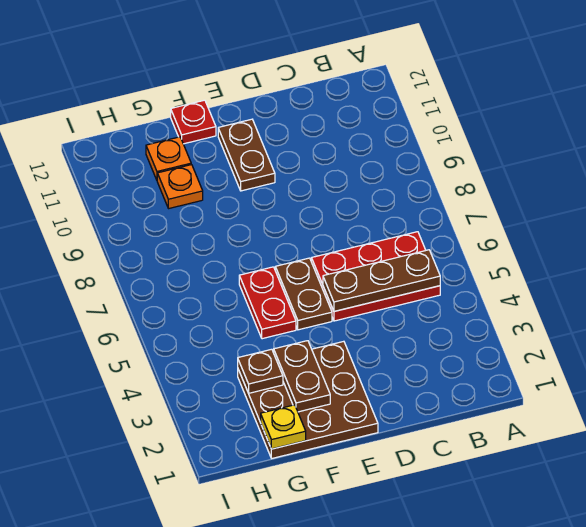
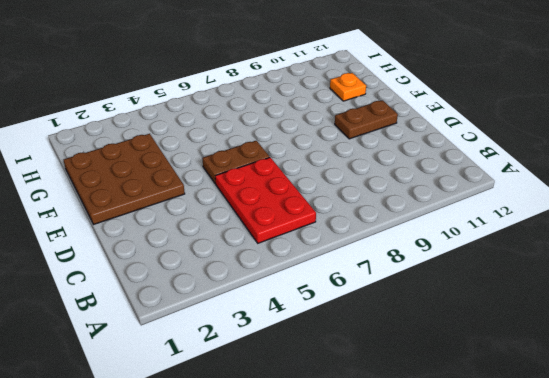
none -> red 1x2 plate [239,267,296,339]
none -> red 1x1 plate [171,100,216,144]
none -> orange 1x1 plate [157,165,203,209]

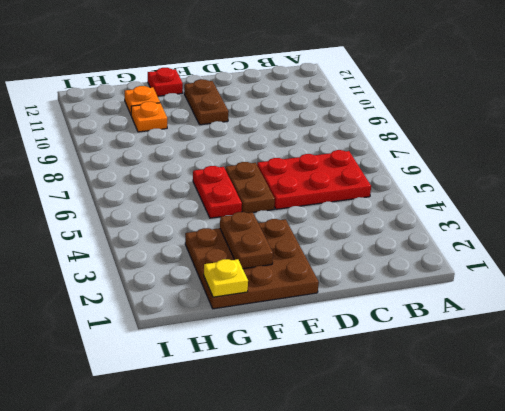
none -> brown 1x3 plate [323,250,440,311]
none -> brown 1x1 plate [238,349,283,393]

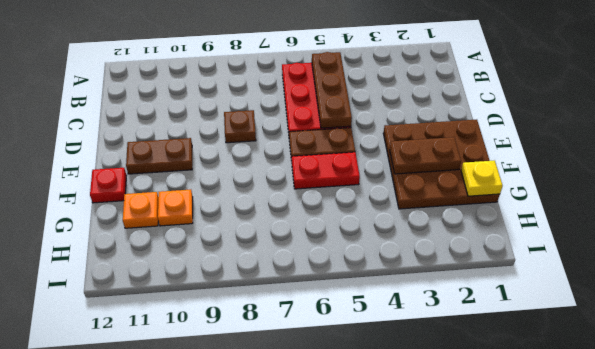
brown 1x1 plate [224,110,256,143] -> brown 1x1 plate moved to [238,349,283,393]

